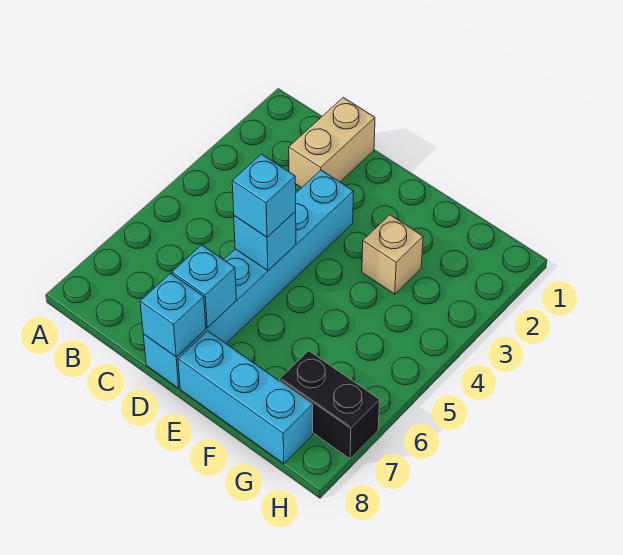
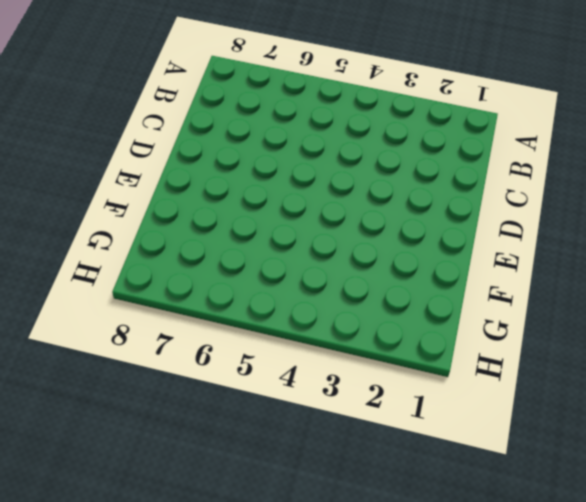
none -> tan 1x2 brick [289,97,375,188]
none -> cyan 1x6 brick [143,170,354,388]

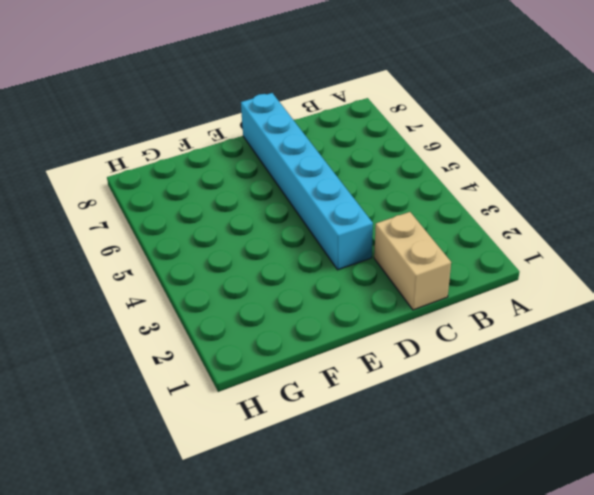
none -> cyan 1x3 brick [178,331,313,464]
none -> tan 1x1 brick [362,215,423,294]

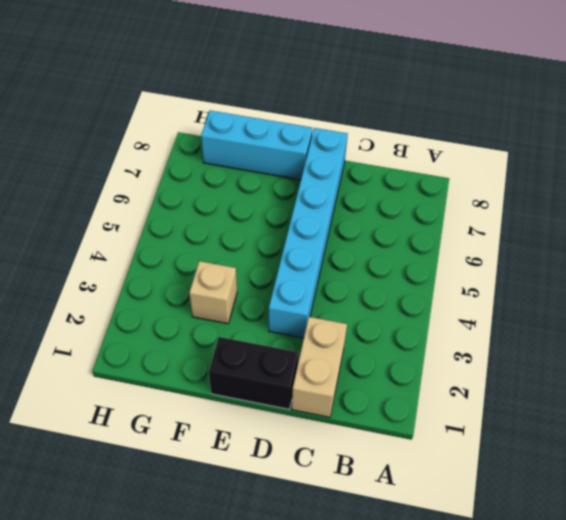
black 1x2 brick [209,337,299,409] -> black 1x2 brick moved to [280,351,380,459]
none -> cyan 1x1 brick [234,211,296,271]
none -> cyan 1x1 brick [172,245,236,328]

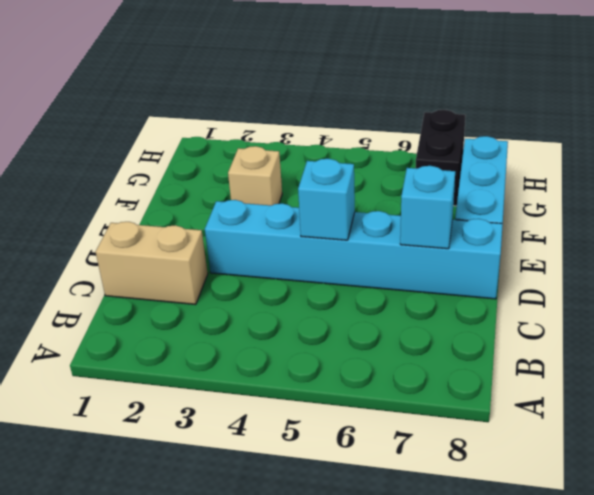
none -> cyan 1x1 brick [140,274,206,357]
none -> cyan 1x1 brick [232,154,296,237]

